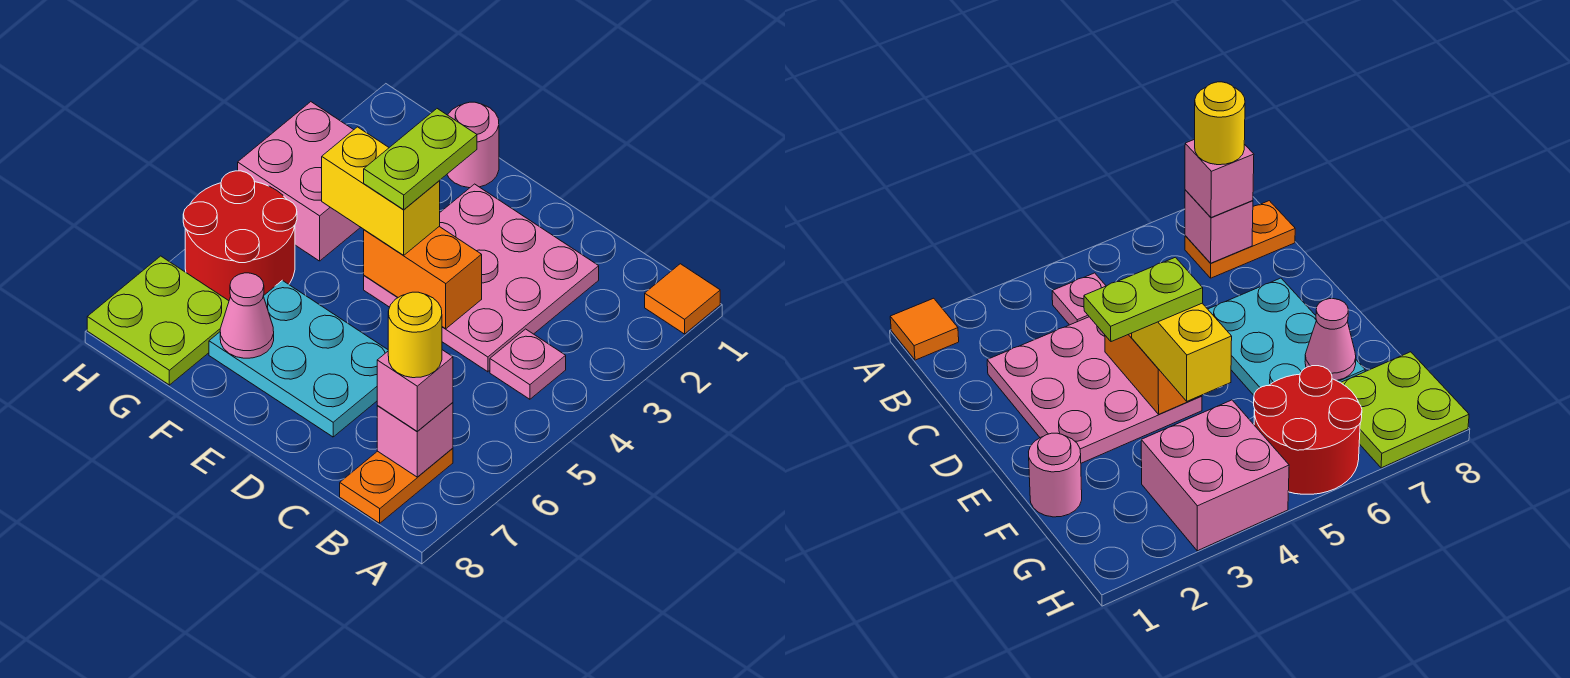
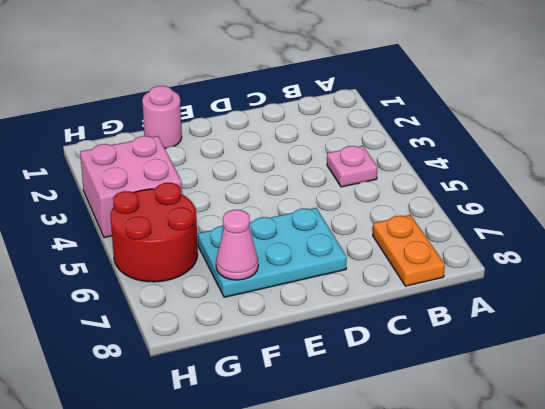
none -> orange 1x1 tile [645,264,720,334]
none -> pink 3x3 plate [364,184,599,372]
none -> lime 2x2 plate [87,256,229,385]

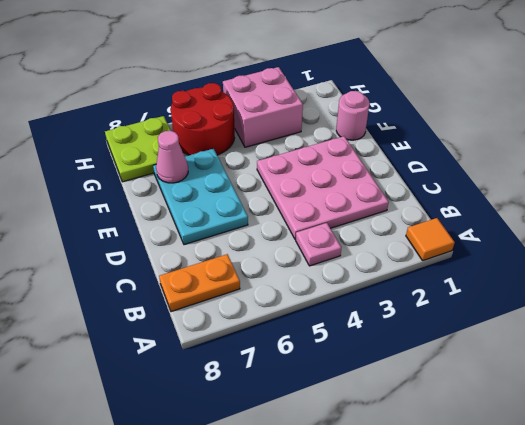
none -> pink 1x1 brick [377,403,453,477]
none -> orange 1x2 brick [364,227,482,329]
none -> pink 1x1 brick [377,350,453,431]

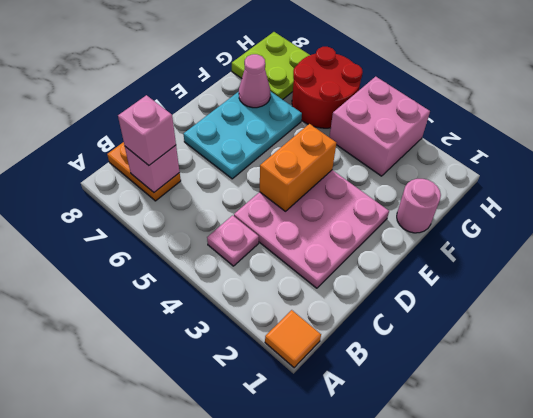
none -> yellow 1x2 brick [322,127,440,255]
none -> yellow 1x1 round brick [388,292,442,378]
none -> lime 1x2 plate [364,109,477,210]

